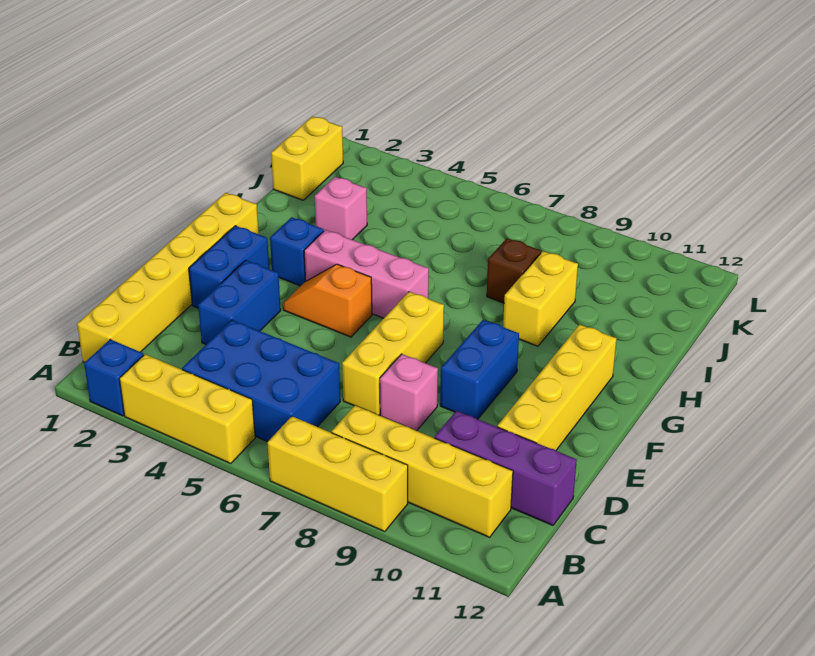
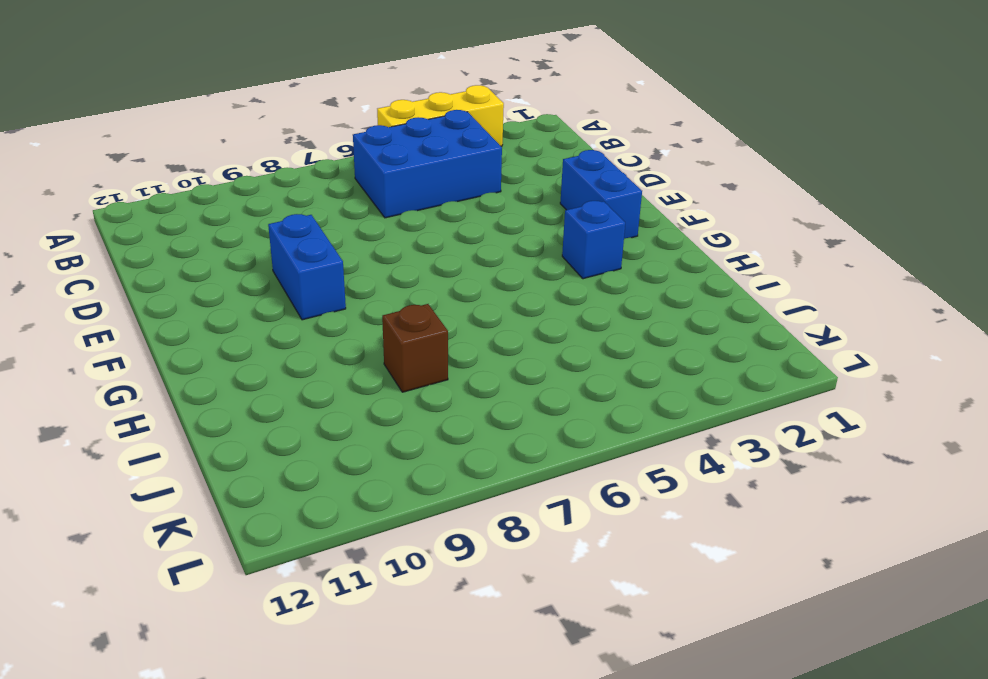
none -> blue 1x1 brick [84,339,144,416]
none -> yellow 1x3 brick [267,416,408,531]
none -> yellow 1x6 brick [77,193,259,363]

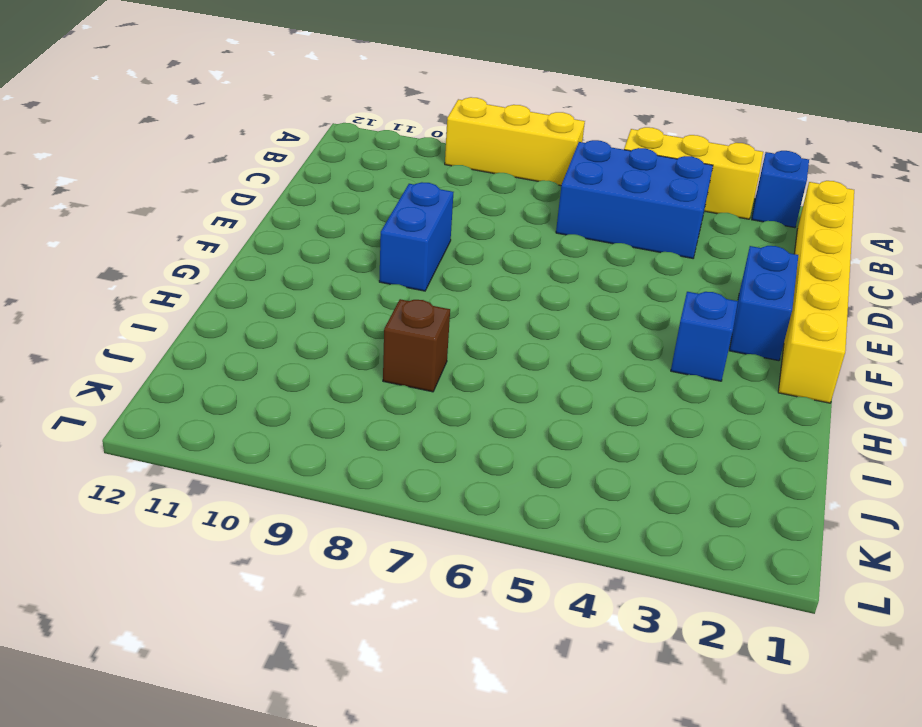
none -> yellow 1x4 brick [332,406,513,537]
none -> purple 1x3 brick [435,411,577,525]
none -> blue 1x2 brick [198,260,281,344]

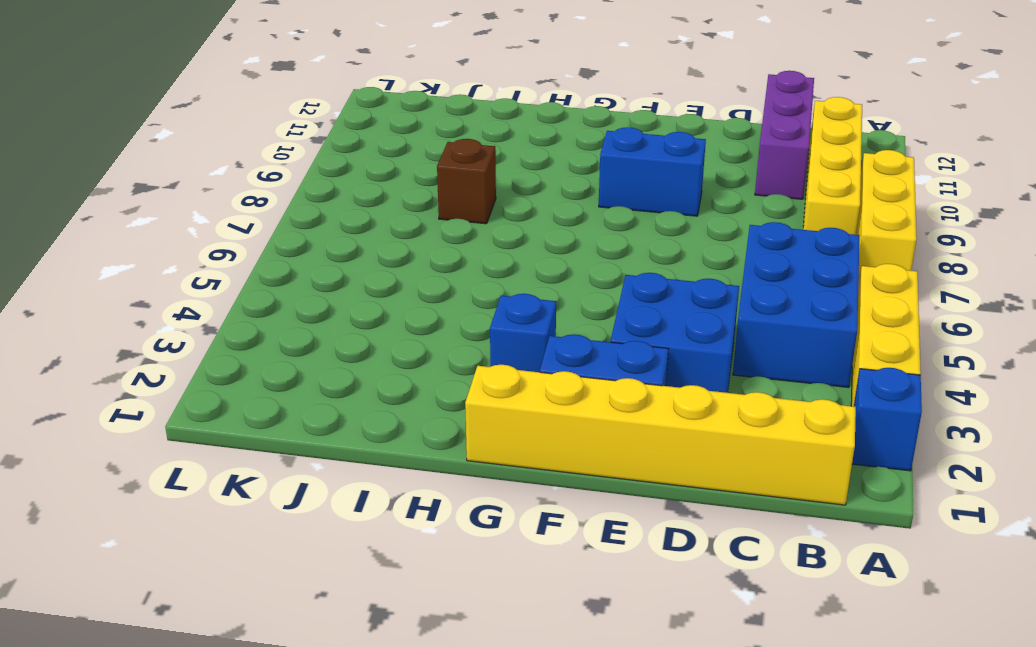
blue 2x2 brick [611,273,739,393] -> blue 1x2 brick [198,260,281,344]
none -> yellow 1x3 brick [342,292,444,415]
none -> pink 1x1 brick [380,354,438,431]
none -> yellow 1x4 brick [497,324,617,450]

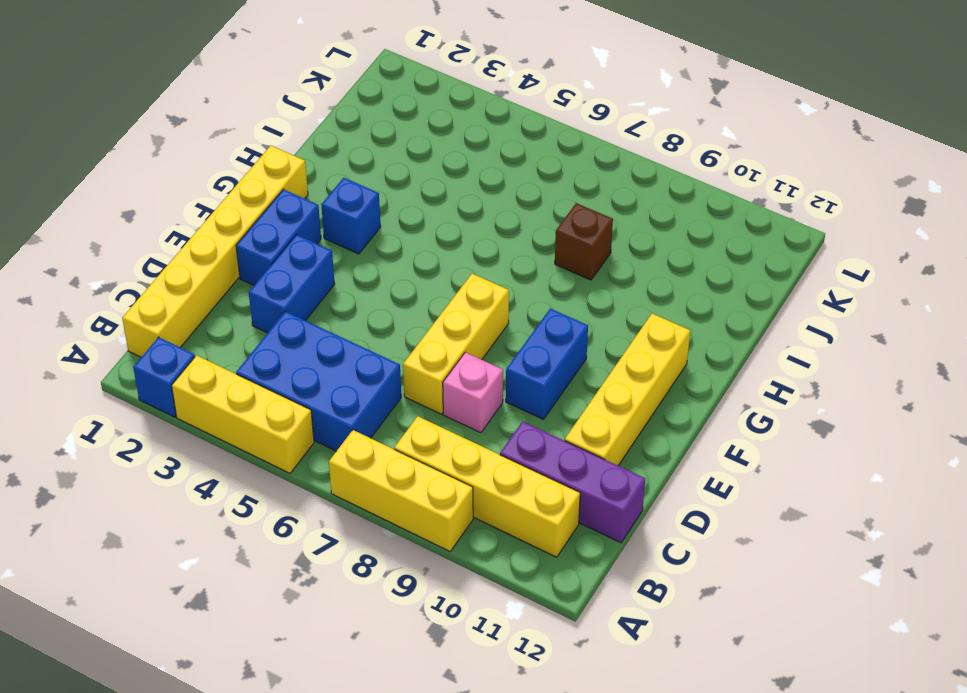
none -> orange 1x2 slope [283,264,372,337]
none -> pink 1x3 brick [304,230,429,318]
none -> yellow 1x2 brick [503,251,578,346]

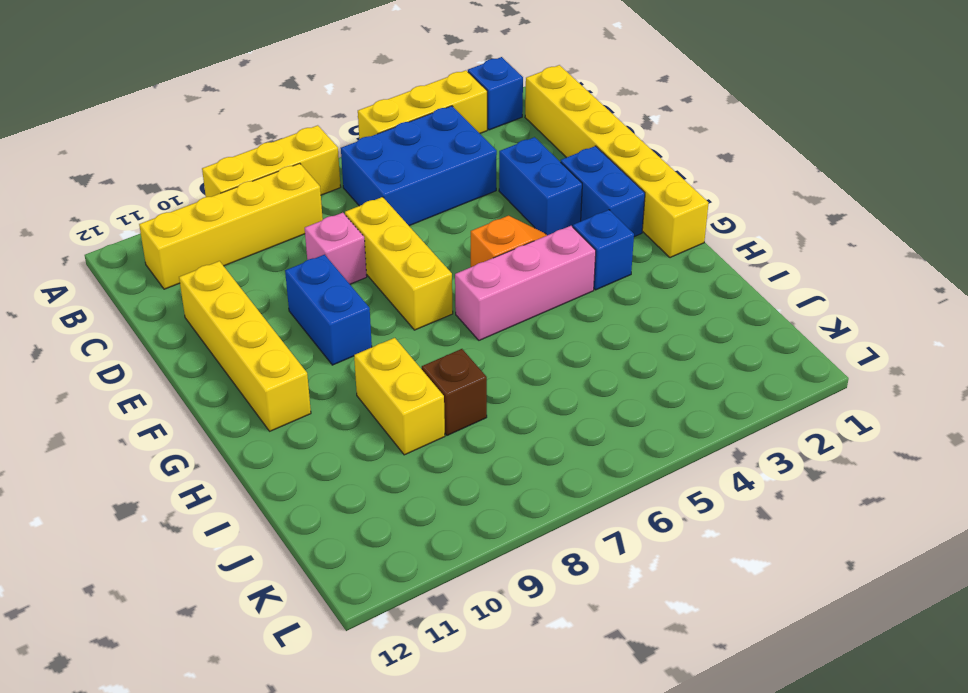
none -> purple 1x3 brick [435,411,577,525]
none -> pink 1x1 brick [315,177,367,240]
none -> yellow 1x2 brick [271,116,343,200]

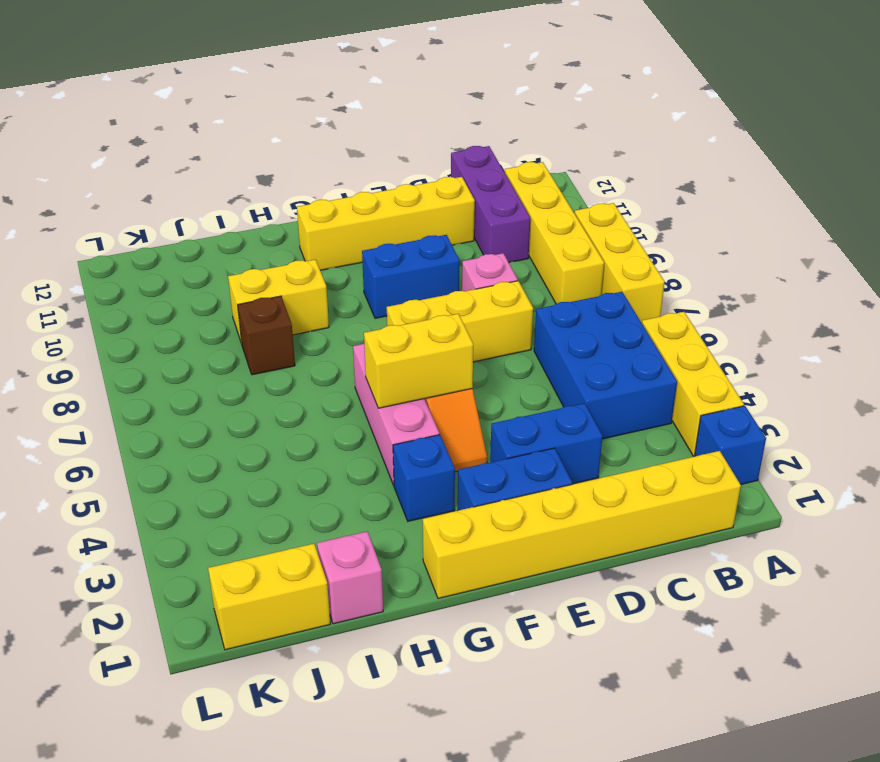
yellow 1x2 brick [364,314,473,408] -> none
pink 1x1 brick [317,531,383,624] -> pink 1x1 brick moved to [315,177,367,240]

